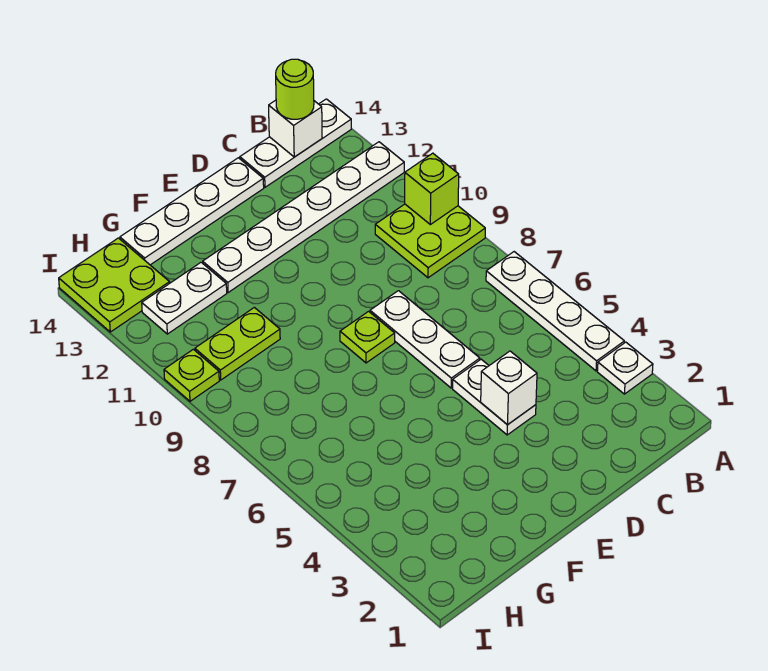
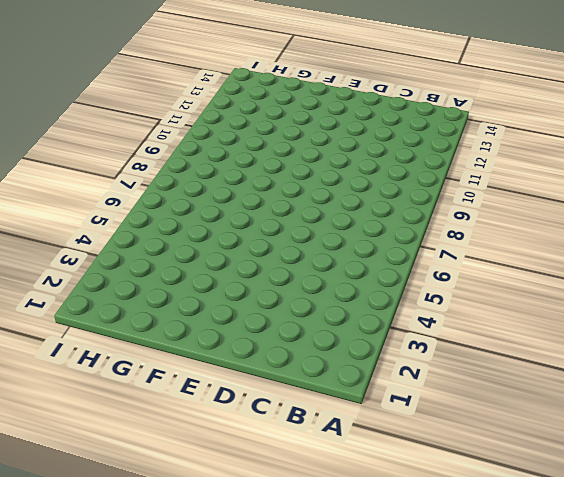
none -> white 1x1 plate [597,342,653,394]
none -> white 1x4 plate [486,252,624,371]
none -> lime 2x2 plate [375,204,485,278]

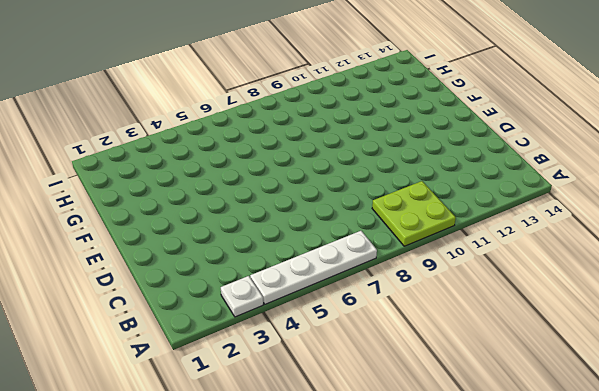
none -> white 1x6 plate [203,142,404,293]
none -> white 1x3 plate [240,99,351,187]
none -> white 1x2 plate [453,359,536,435]

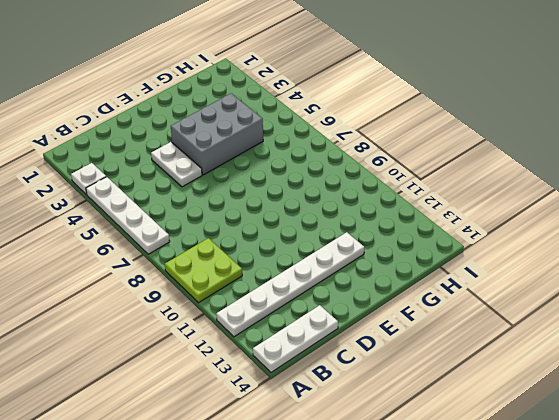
grey 2x3 brick [171,93,263,175] -> none
none -> white 1x3 plate [370,291,480,388]
none -> white 1x4 plate [120,158,264,265]
none -> lime 1x1 plate [340,311,395,363]

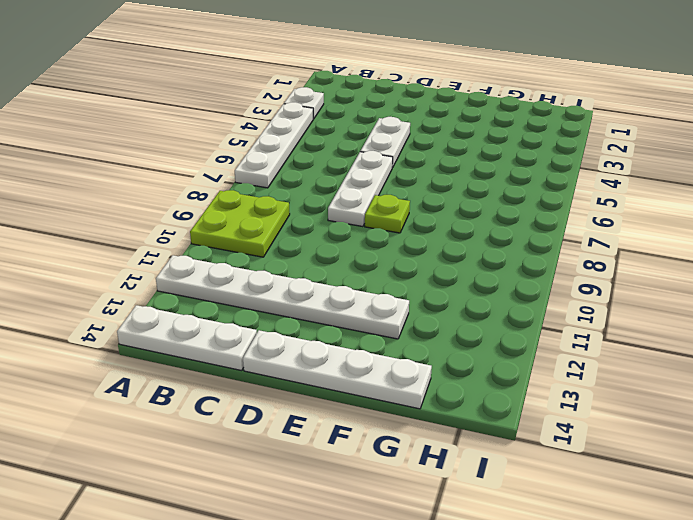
none -> lime 1x2 plate [195,307,280,380]
none -> white 1x2 plate [142,262,227,334]
none -> lime 2x2 plate [59,238,170,332]

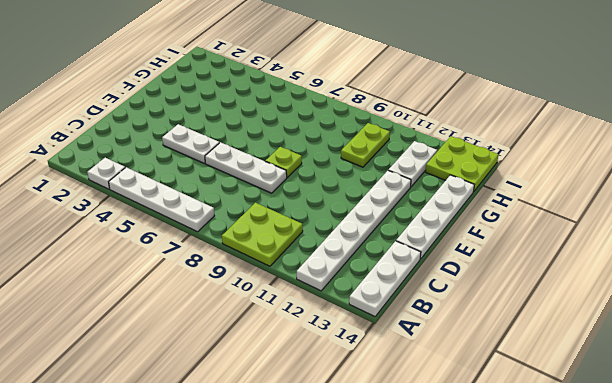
none -> lime 1x1 plate [164,349,219,401]
none -> lime 1x1 brick [405,153,459,225]
none -> white 1x1 brick [269,100,322,157]

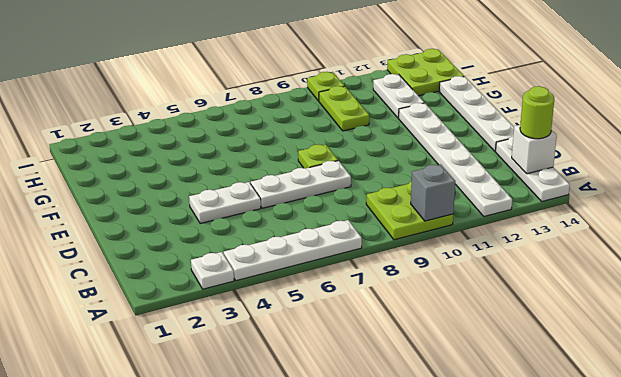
grey 1x1 brick [411,164,455,221] -> lime 1x1 brick [405,153,459,225]
none -> white 1x1 brick [481,351,537,425]

